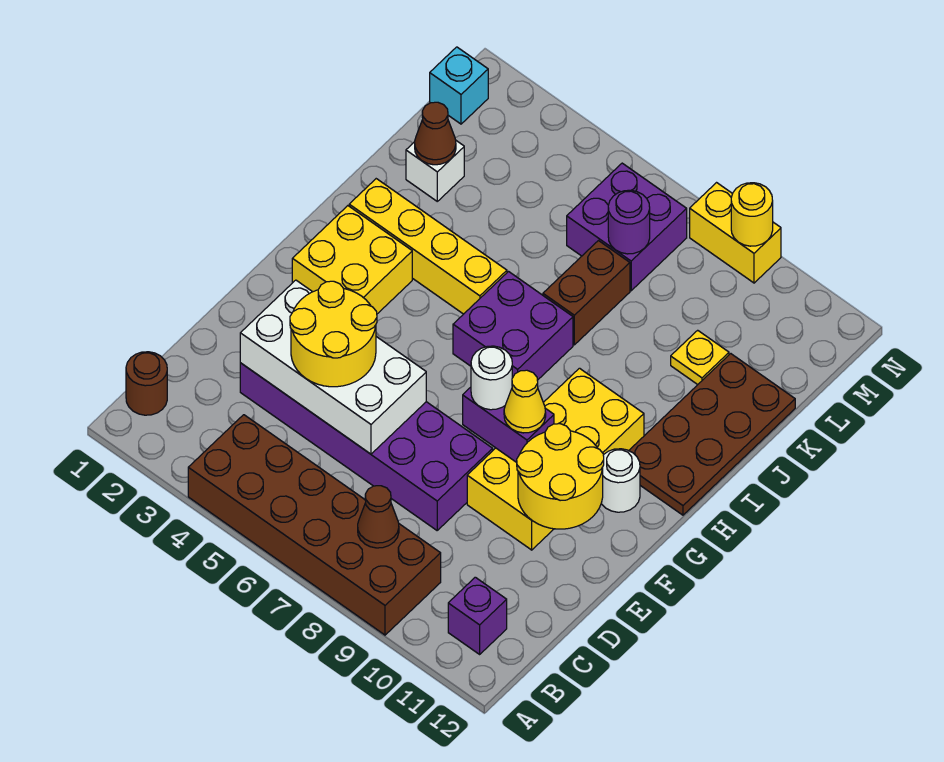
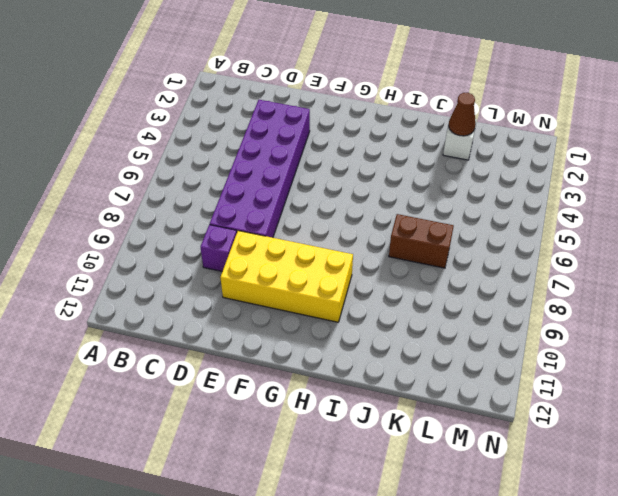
purple 1x1 brick [200,225,237,271] -> purple 1x1 brick moved to [448,577,507,654]
none -> brown 2x6 brick [188,415,441,635]
none -> brown 1x1 round brick [126,352,167,415]
none -> yellow 2x2 brick [292,206,412,314]

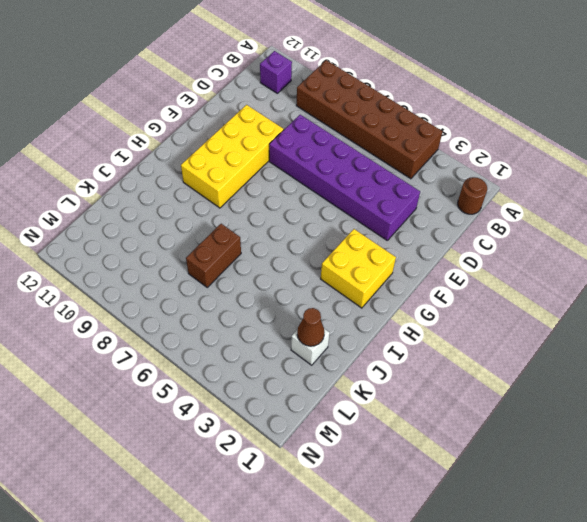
none -> white 1x1 round brick [601,449,640,512]
none -> purple 2x2 brick [453,272,573,380]
none -> brown 2x4 plate [629,354,795,515]

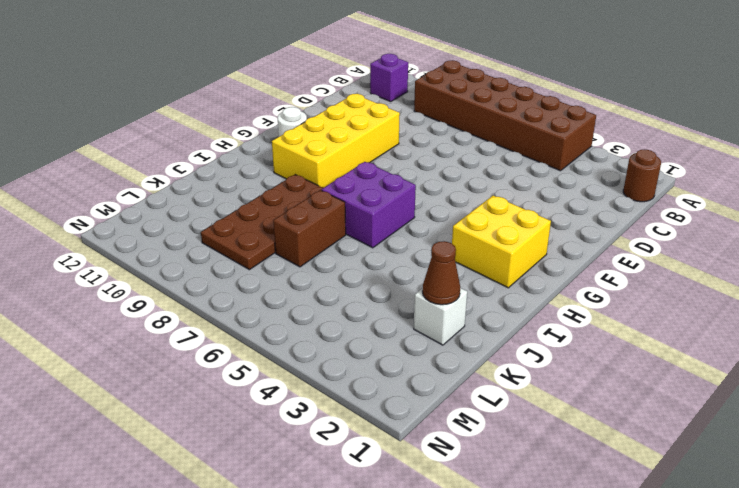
brown 2x4 plate [201,175,324,270] -> brown 2x4 plate moved to [629,354,795,515]
none -> purple 2x6 brick [240,363,493,530]
none -> yellow 1x4 brick [349,179,507,314]
none -> yellow 1x1 plate [671,330,729,385]

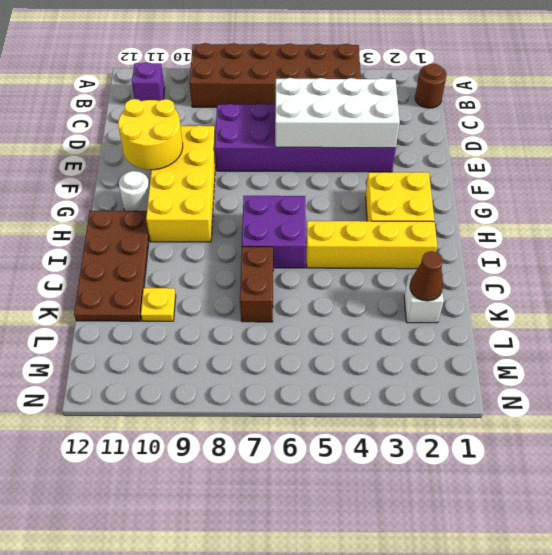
none -> purple 2x2 brick [567,163,687,291]
none -> cyan 1x1 brick [430,47,488,124]
none -> yellow 1x2 brick [690,183,781,283]

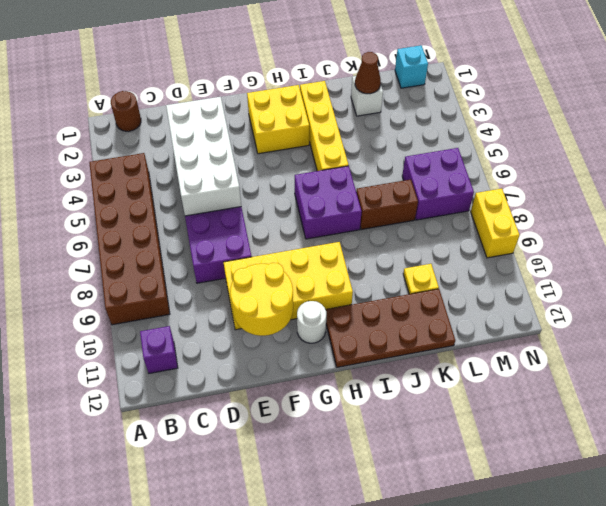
none -> brown 1x1 cone [358,486,399,548]
none -> purple 1x2 brick [463,387,554,462]
none -> purple 1x1 round brick [608,190,650,254]

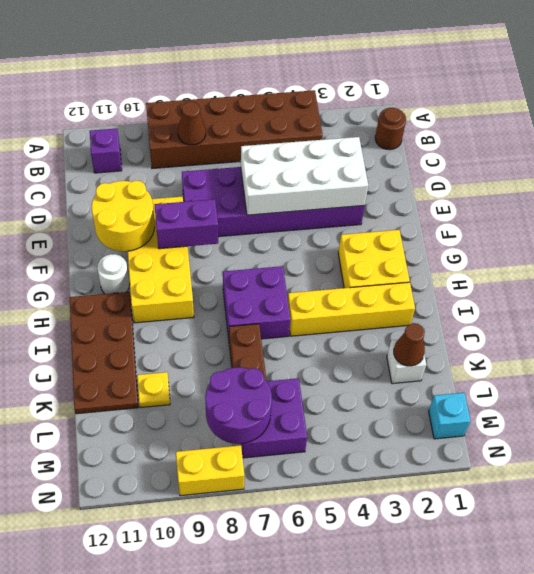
purple 2x2 round brick [205,367,272,444] -> purple 1x1 round brick [608,190,650,254]
none -> yellow 1x1 round brick [731,183,773,246]
none -> yellow 2x2 round brick [290,281,377,387]
none -> white 1x1 round brick [471,346,512,410]

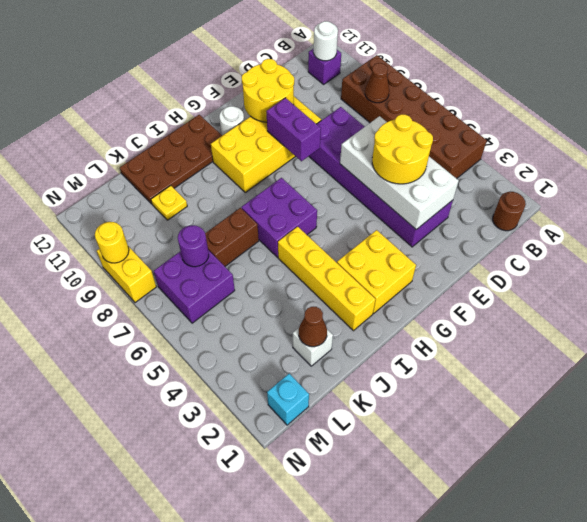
white 1x1 round brick [314,21,338,61] -> white 1x1 round brick moved to [471,346,512,410]
none -> yellow 1x1 cone [504,370,546,433]

